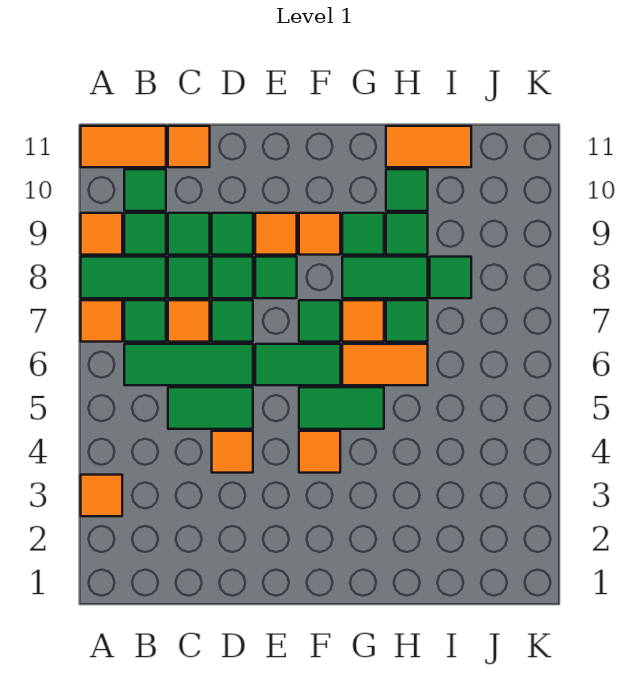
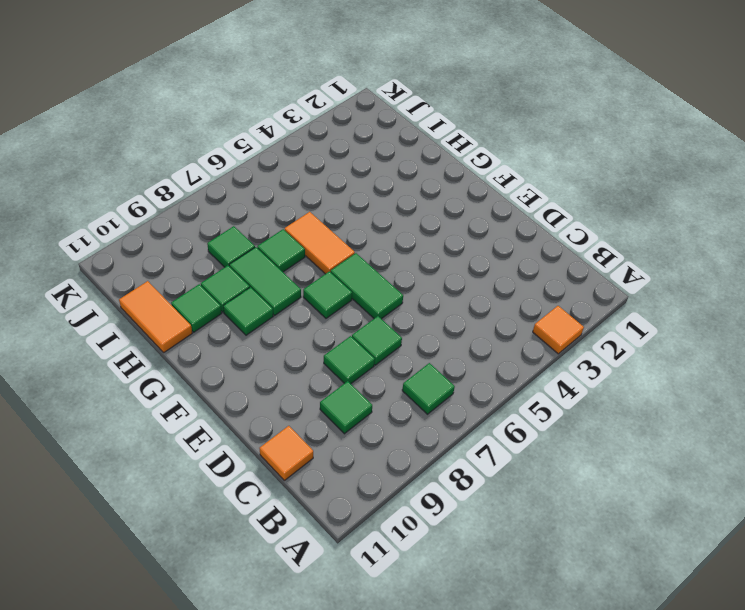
none -> orange 1x1 tile [81,300,122,342]
none -> green 1x2 tile [81,257,166,298]
none -> orange 1x1 tile [81,213,122,255]
none -> orange 1x2 tile [81,126,166,167]

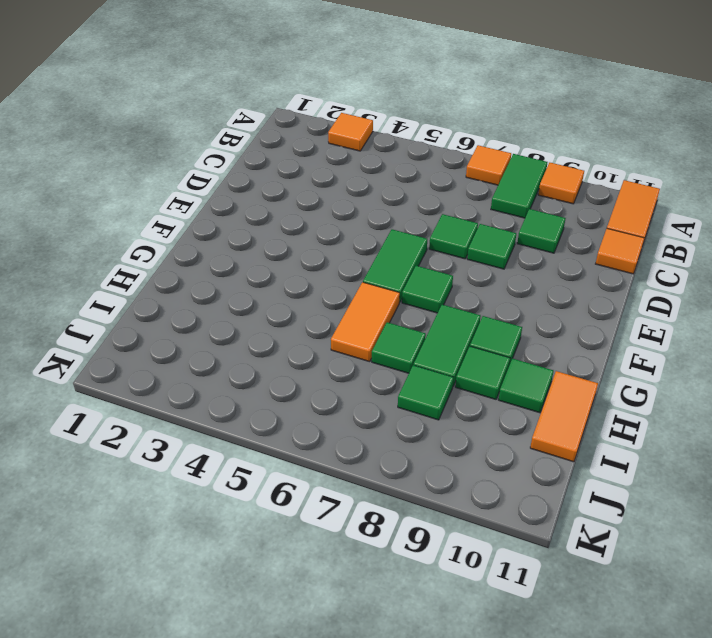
none -> green 1x3 tile [124,344,253,385]
none -> green 1x1 tile [124,300,166,342]
none -> green 1x1 tile [124,213,166,255]
none -> green 1x1 tile [124,169,166,211]

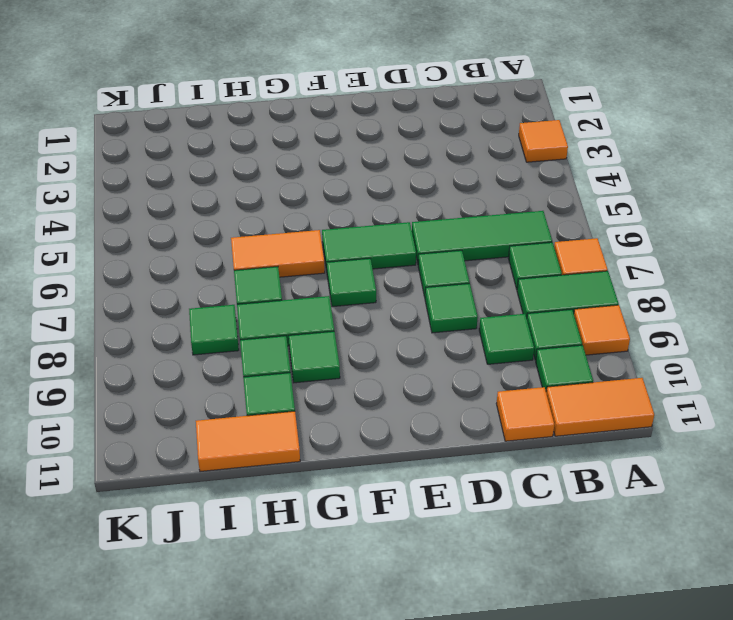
none -> green 1x2 tile [168,387,253,429]
none -> orange 1x1 tile [168,300,210,342]
none -> green 1x1 tile [168,257,210,298]
none -> orange 1x1 tile [212,431,253,473]

